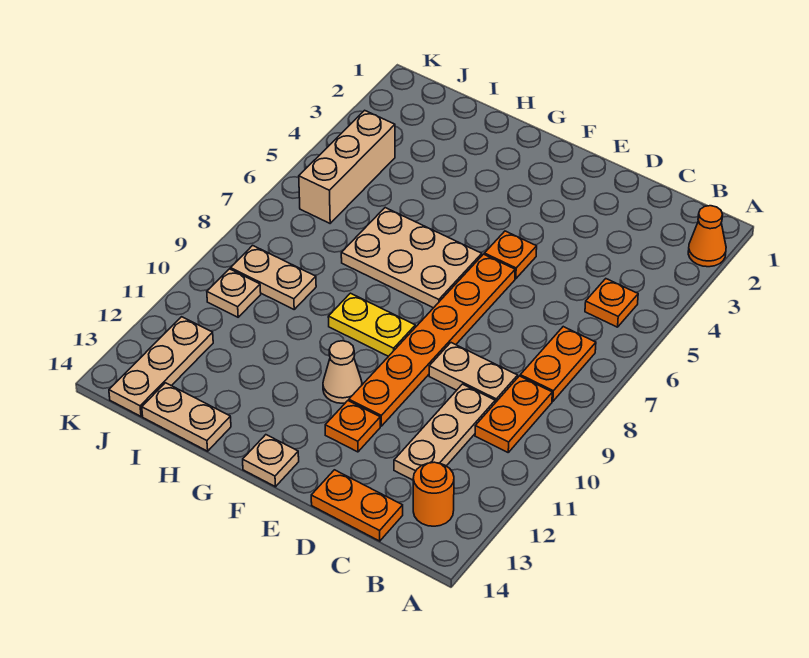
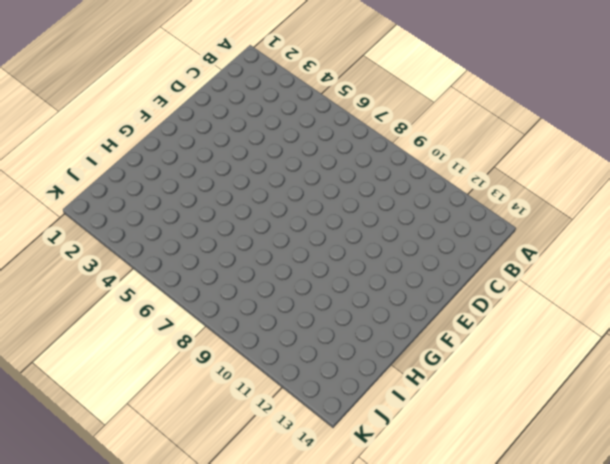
none -> orange 1x1 cone [688,206,726,267]
none -> orange 1x1 plate [585,279,638,327]
none -> orange 1x2 plate [520,327,596,401]

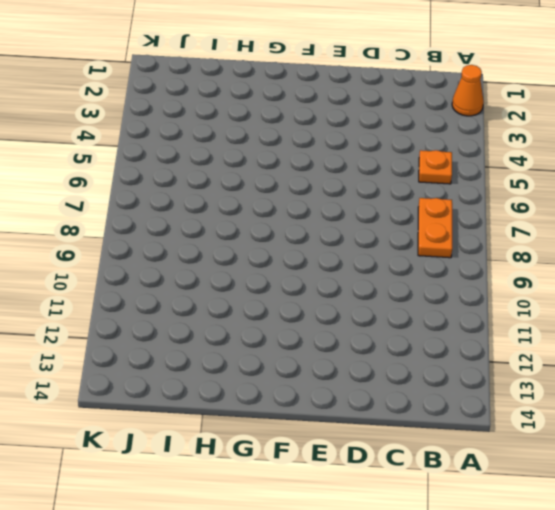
none -> orange 1x2 plate [475,376,552,452]
none -> orange 1x1 round brick [413,462,454,526]
none -> tan 1x2 plate [429,343,518,403]

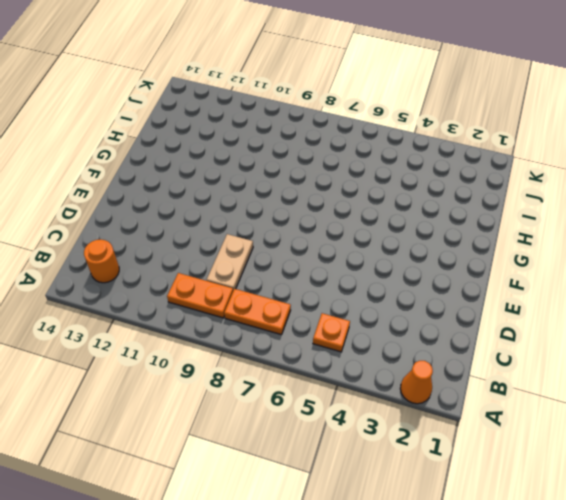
none -> tan 1x3 plate [394,384,495,480]
none -> orange 1x2 plate [311,470,403,541]
none -> orange 1x1 plate [484,231,537,279]

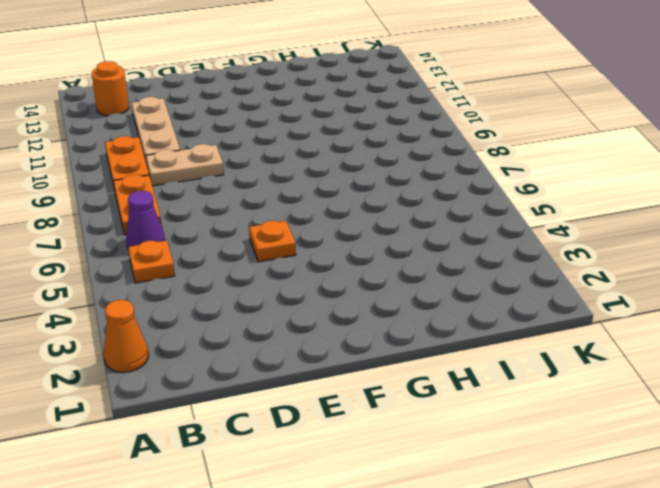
purple 1x1 cone [126,191,165,248] -> none
none -> orange 1x2 plate [311,470,403,541]
none -> orange 1x6 plate [349,254,515,426]
none -> orange 1x1 plate [325,401,380,452]

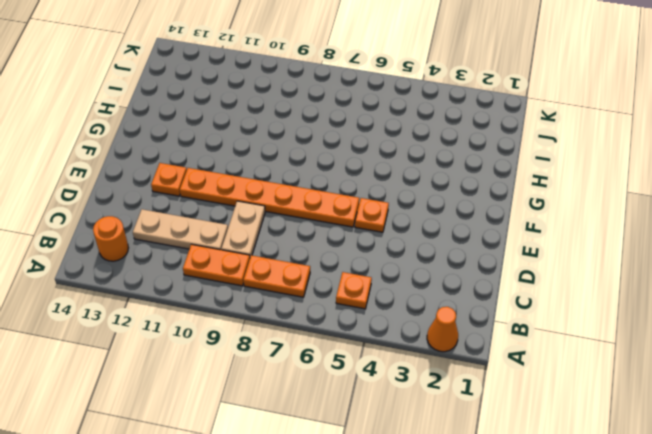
none -> orange 1x2 plate [311,470,403,541]
none -> tan 2x3 plate [341,208,482,308]
none -> yellow 1x2 plate [328,293,415,356]

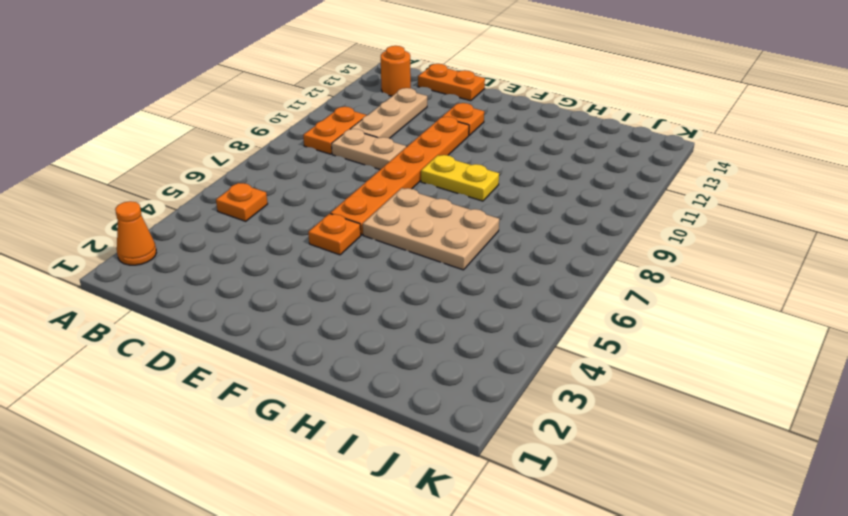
none -> orange 1x2 plate [520,327,596,401]
none -> tan 1x1 cone [323,341,362,403]
none -> tan 1x1 plate [243,435,299,487]

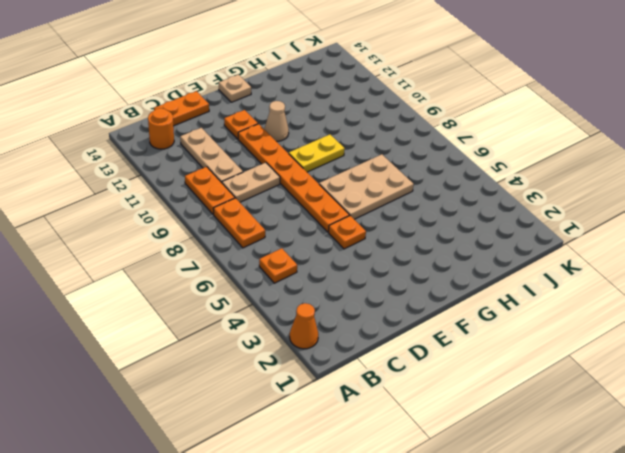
none -> tan 1x2 plate [142,383,231,451]
none -> tan 1x2 plate [230,245,316,309]
none -> tan 1x3 brick [299,110,395,223]

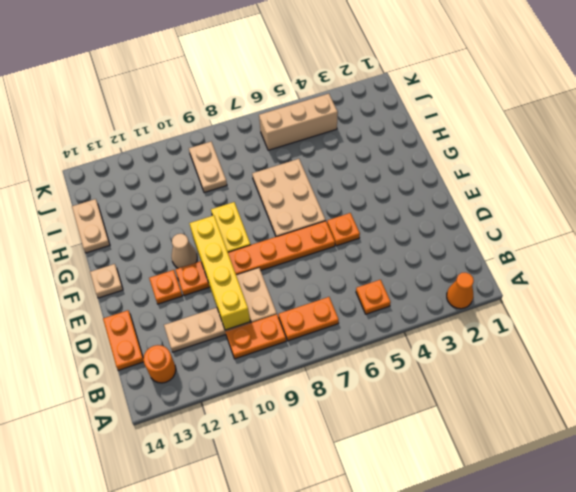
yellow 1x4 brick [189,215,250,330] -> none
none -> tan 1x1 plate [207,269,261,317]
none -> tan 1x3 plate [109,317,213,416]

